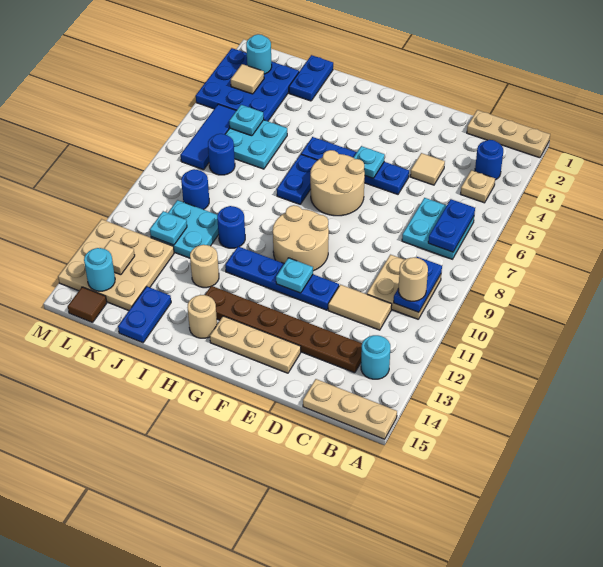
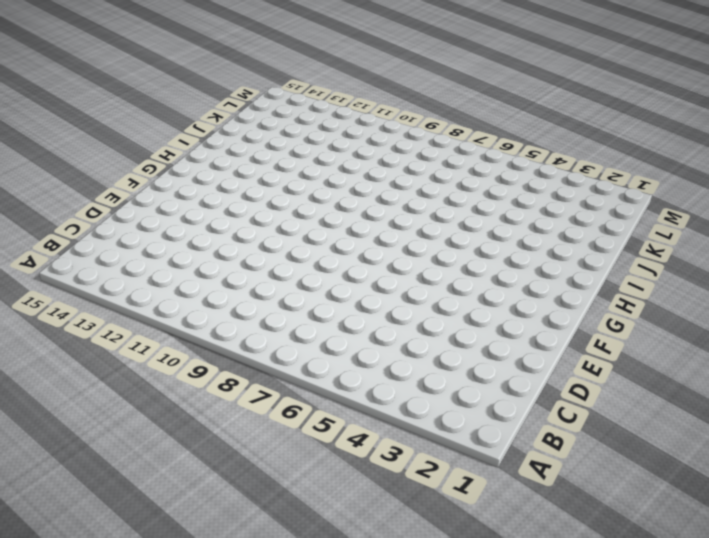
none -> tan 1x3 plate [467,110,550,158]
none -> tan 1x3 plate [303,379,397,439]
none -> blue 1x1 round brick [475,140,503,180]
none -> tan 1x1 plate [461,170,495,203]

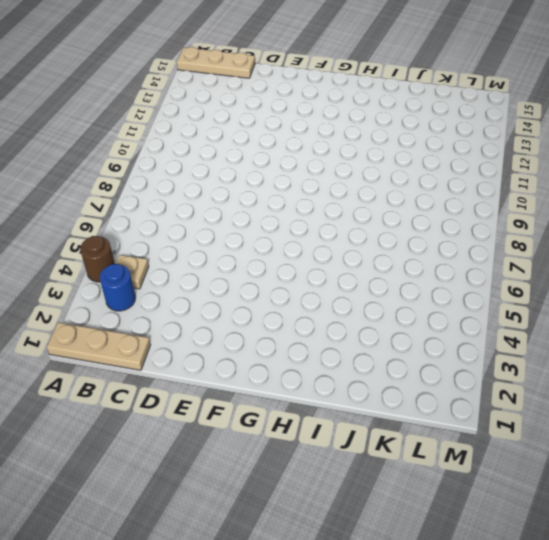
brown 1x1 round brick [80,236,115,282] -> none
none -> cyan 2x2 plate [402,198,474,259]
none -> tan 2x2 plate [367,255,441,319]
none -> cyan 1x1 round brick [361,335,390,379]
none -> tan 1x2 tile [328,285,392,330]

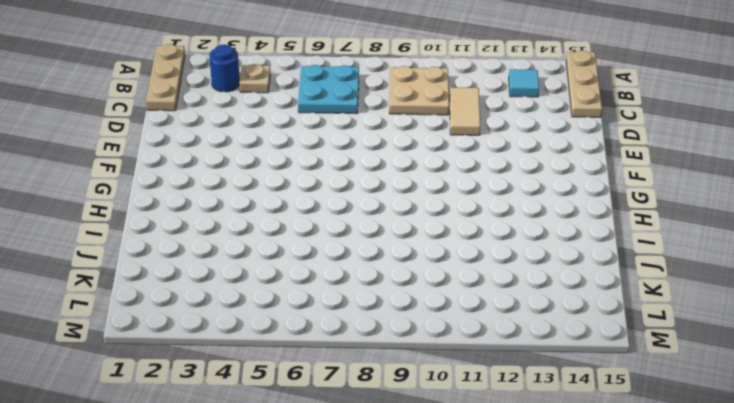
cyan 1x1 tile [509,69,539,97] -> cyan 1x1 round brick [361,335,390,379]
none -> brown 1x6 plate [205,286,362,373]
none -> tan 1x1 tile [410,153,445,185]
none -> blue 1x4 plate [301,137,409,194]
none -> blue 1x4 plate [225,246,339,310]

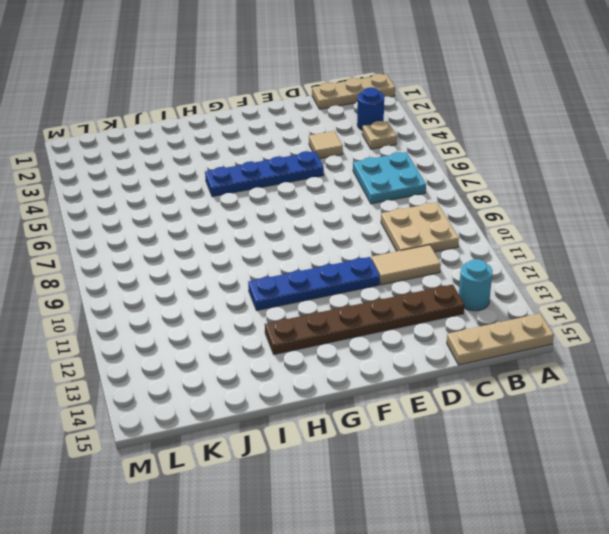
none -> tan 1x3 plate [210,316,301,373]
none -> tan 2x2 round brick [310,150,365,216]
none -> tan 2x2 round brick [273,205,329,271]
none -> blue 1x2 plate [277,154,317,204]

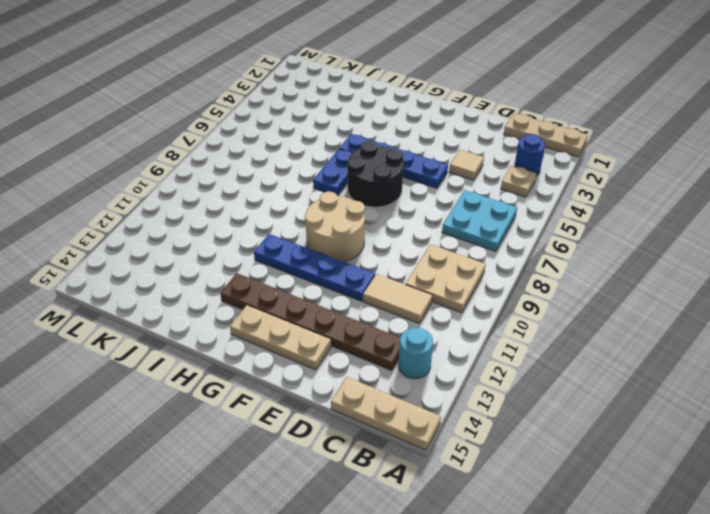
black 2x2 round brick [347,141,403,207] -> tan 2x2 round brick [310,150,365,216]
none -> tan 1x1 round brick [187,295,217,338]
none -> blue 1x1 round brick [217,206,245,248]
none -> tan 1x1 round brick [190,245,219,288]
none -> blue 1x2 plate [289,55,333,101]

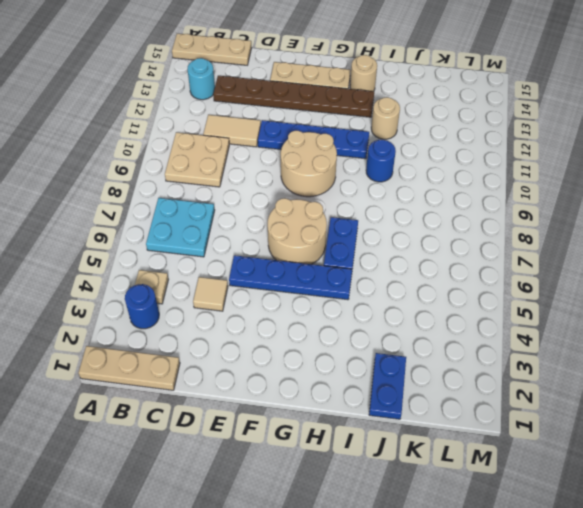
none -> cyan 2x2 plate [225,120,287,169]
none -> cyan 2x2 plate [151,200,219,258]
none -> blue 1x2 plate [118,286,171,343]
none -> blue 3x3 plate [196,48,299,121]

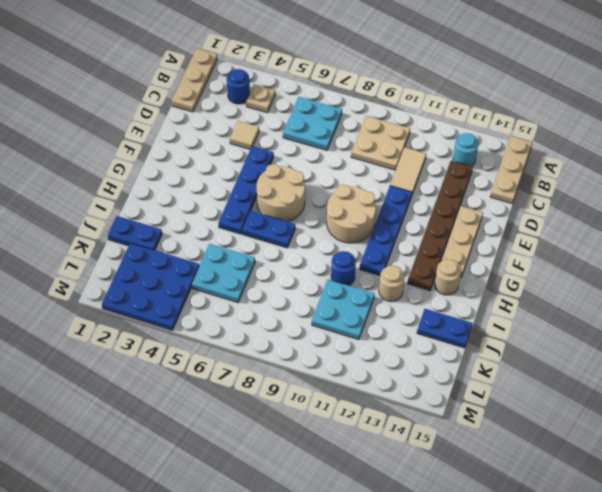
none -> blue 1x1 round brick [208,134,235,175]
none -> blue 1x1 round brick [181,169,209,210]
none -> tan 3x3 plate [58,219,174,310]
none -> blue 1x3 tile [181,104,237,170]

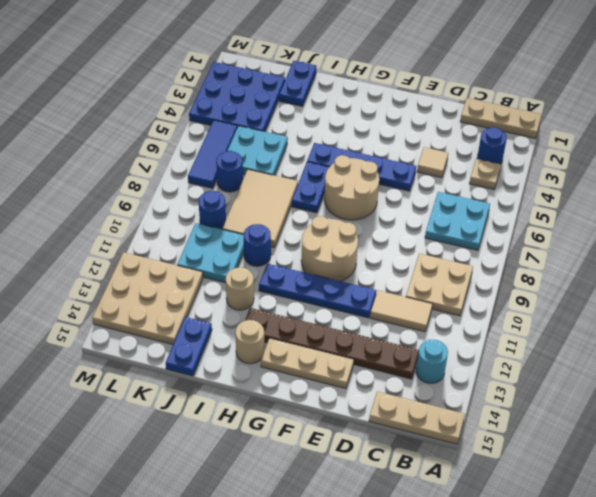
tan 2x3 tile [222,169,298,247] -> none
none -> brown 1x1 tile [68,287,107,322]
none -> blue 1x2 plate [428,199,475,252]
none -> blue 1x2 plate [394,257,442,312]
none -> cyan 1x1 plate [354,146,385,178]

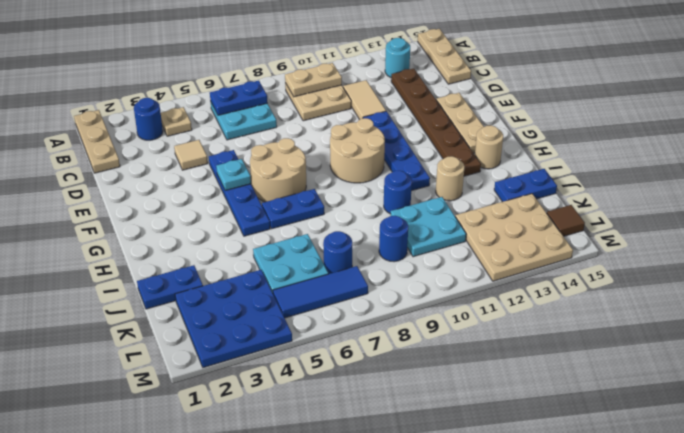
tan 1x2 plate [285,63,342,97] -> blue 1x2 plate [394,257,442,312]
none -> cyan 1x1 plate [276,258,313,293]
none -> cyan 1x1 plate [229,105,264,136]
none -> cyan 1x1 plate [150,211,187,245]
none -> cyan 1x1 round brick [246,34,272,74]

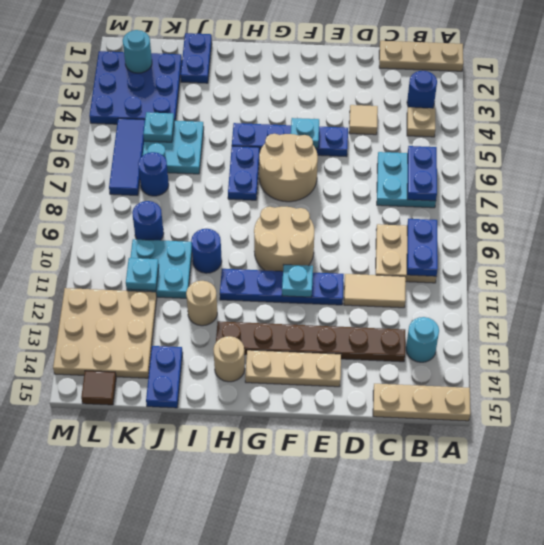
none -> tan 1x1 tile [231,64,264,94]
none -> tan 1x1 tile [104,240,135,275]
none -> cyan 1x1 round brick [84,248,115,291]
none -> tan 1x1 round brick [398,257,428,301]

